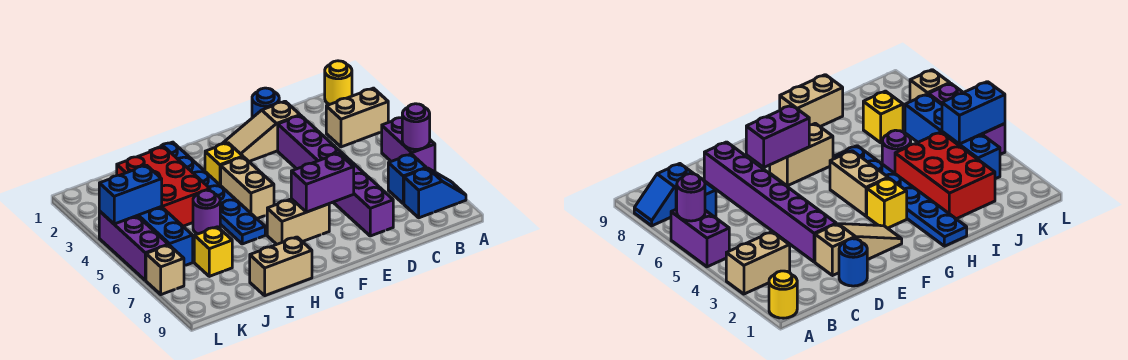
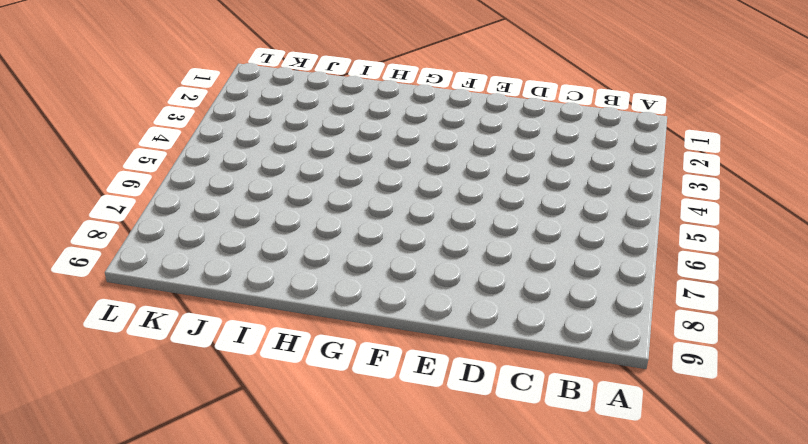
none -> yellow 1x1 round brick [325,61,352,105]
none -> tan 1x2 brick [326,88,388,147]
none -> purple 1x2 brick [382,118,435,172]

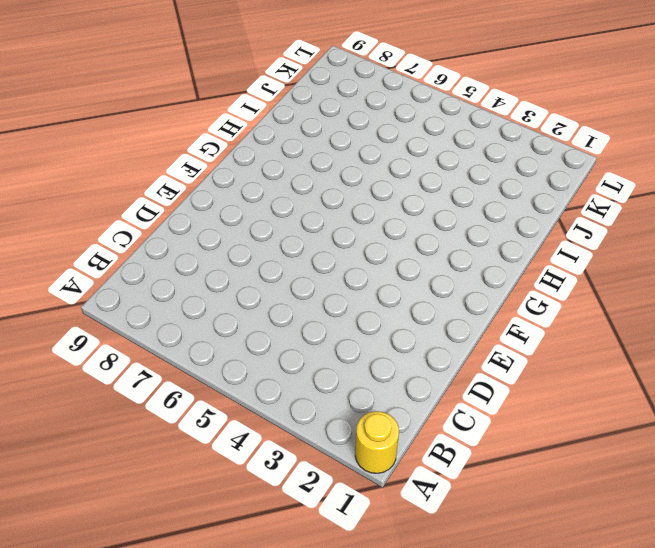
none -> tan 1x2 brick [326,88,388,147]
none -> purple 1x2 brick [382,118,435,172]
none -> blue 1x2 slope [404,168,466,218]

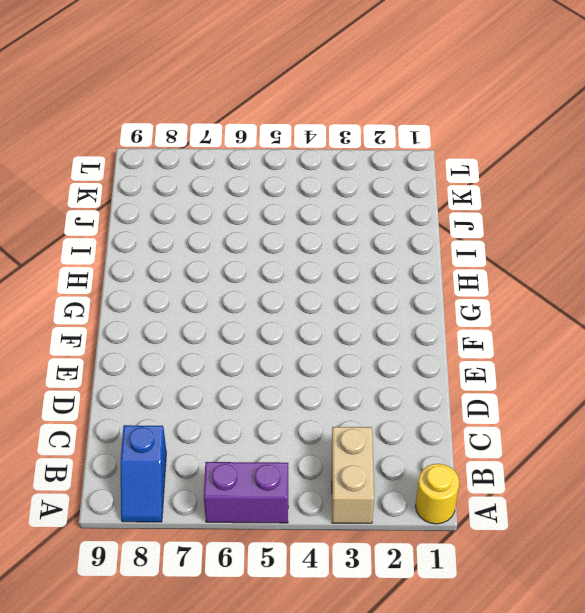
none -> blue 1x1 brick [388,154,426,204]
none -> blue 1x1 round brick [252,88,279,118]
none -> tan 1x3 slope [222,101,300,161]

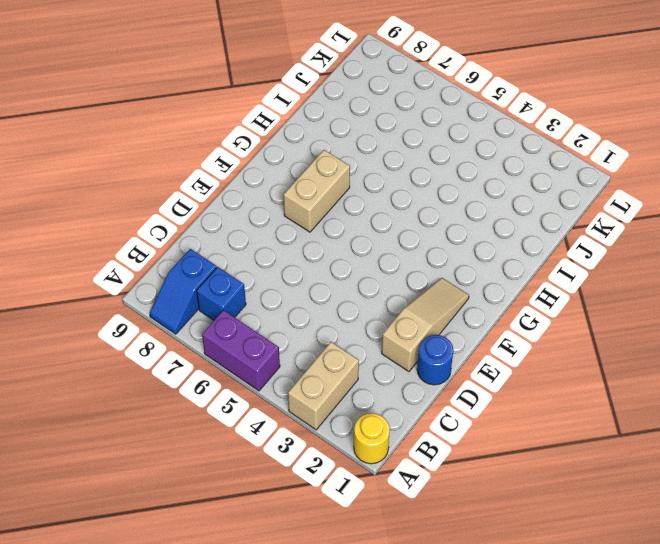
none -> purple 1x6 brick [278,116,393,236]
none -> yellow 1x1 brick [205,143,243,186]
none -> tan 1x2 brick [221,157,274,218]

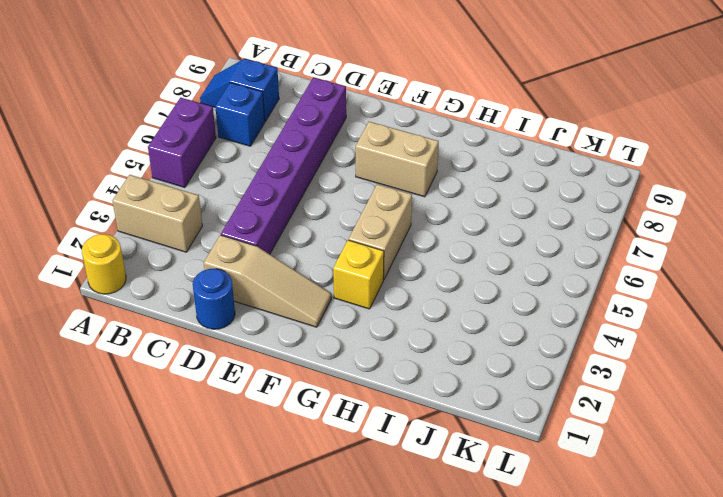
none -> blue 1x6 plate [150,142,265,244]
none -> tan 1x2 brick [250,237,312,296]
none -> red 2x3 brick [117,147,210,226]

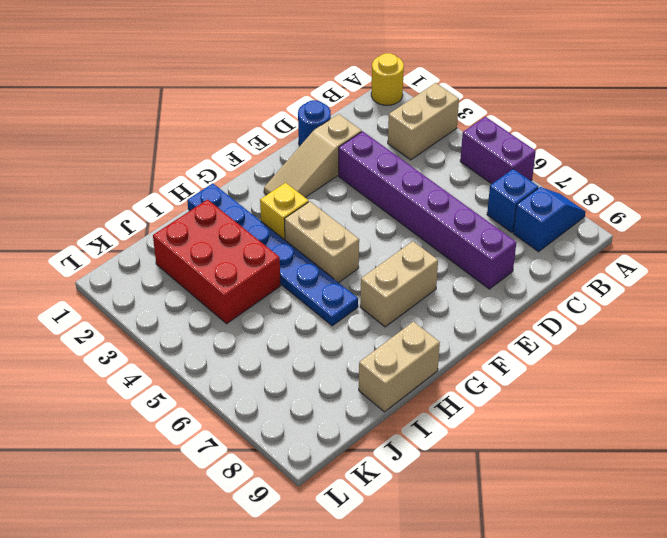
none -> purple 1x1 round brick [193,190,220,234]
none -> yellow 1x1 brick [194,227,232,276]
none -> blue 1x4 brick [137,207,193,266]

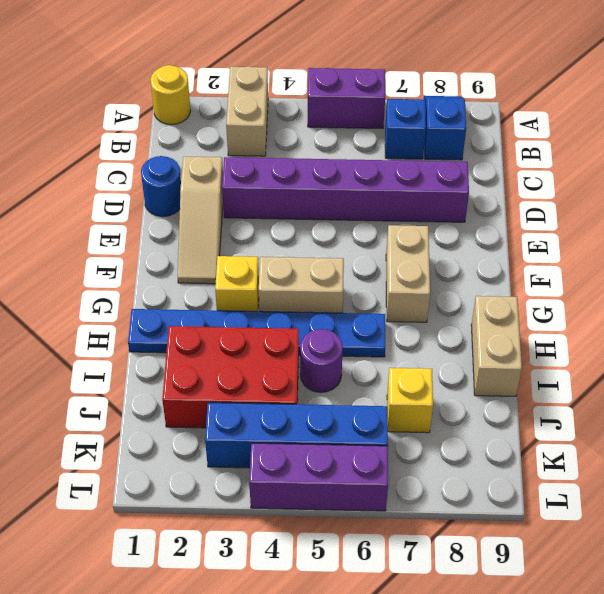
none -> tan 1x1 brick [146,245,184,295]
none -> purple 1x1 round brick [402,104,430,149]
none -> purple 1x2 brick [291,153,354,212]

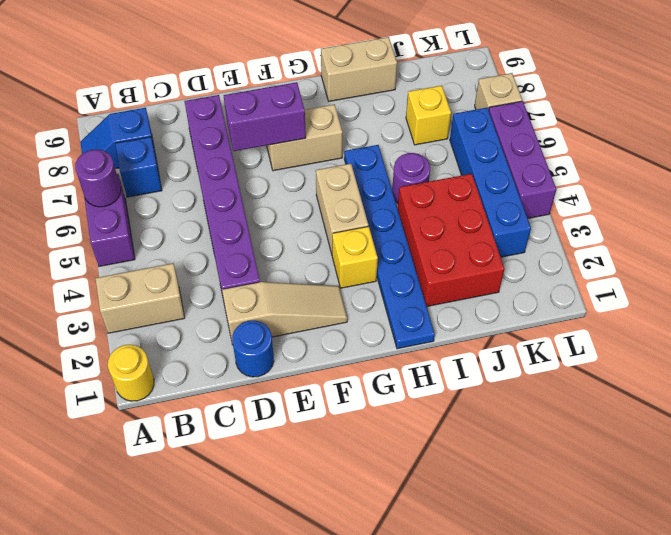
none -> blue 1x2 brick [99,165,162,224]

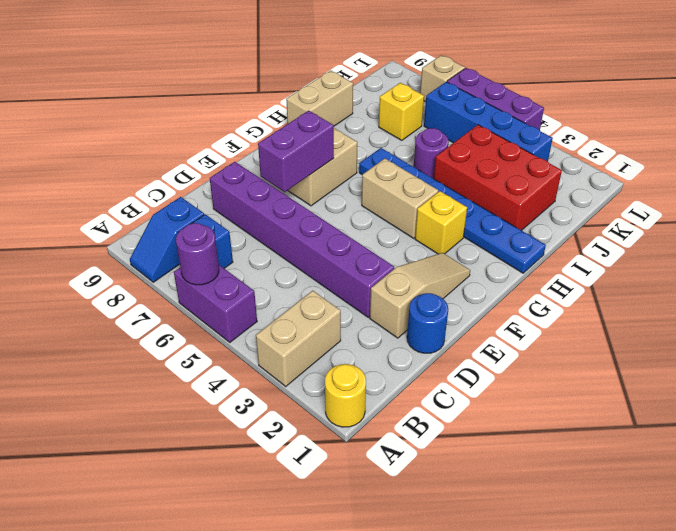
none -> blue 1x2 brick [99,165,162,224]

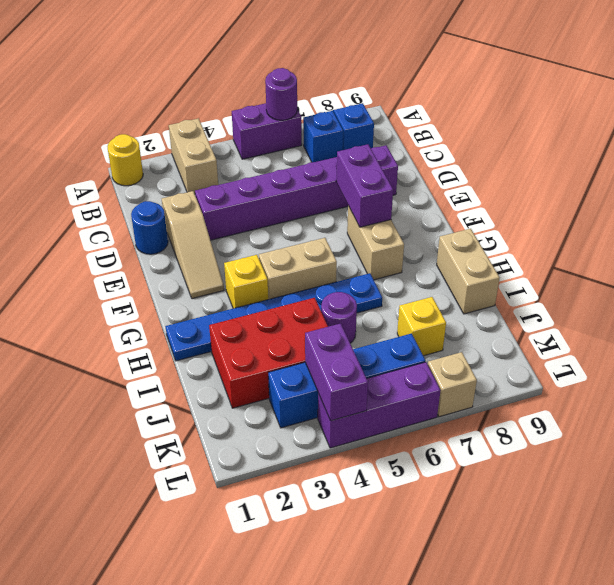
purple 1x2 brick [305,323,368,421] -> blue 1x2 brick [99,165,162,224]

